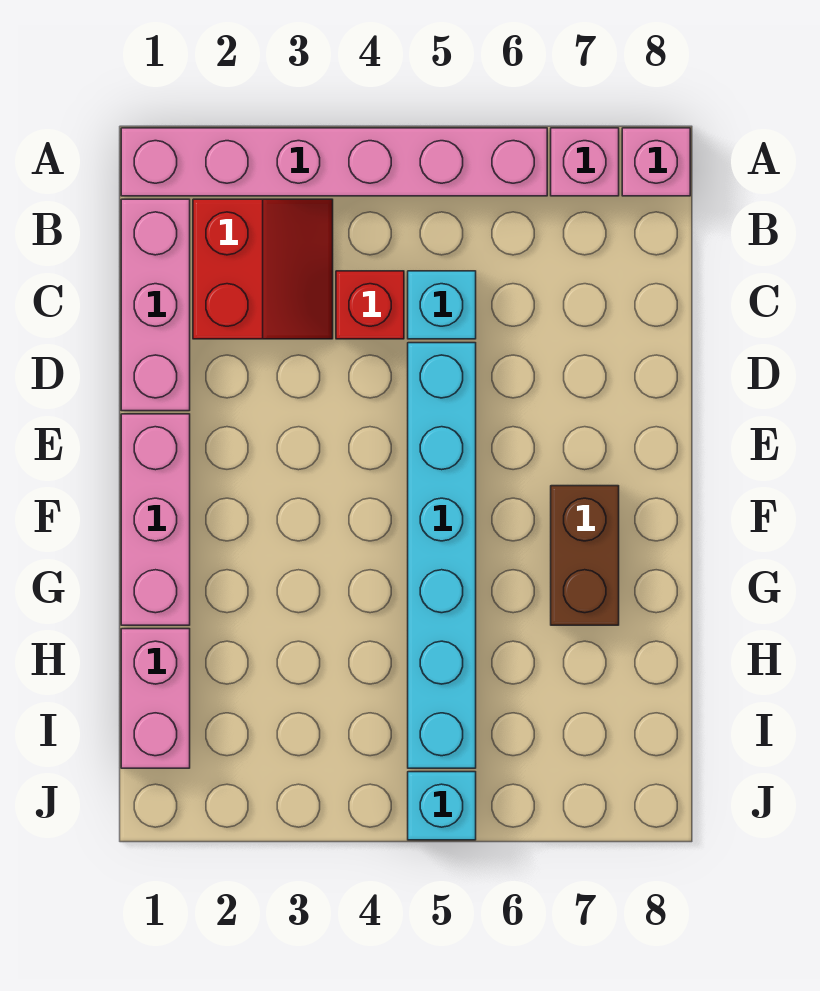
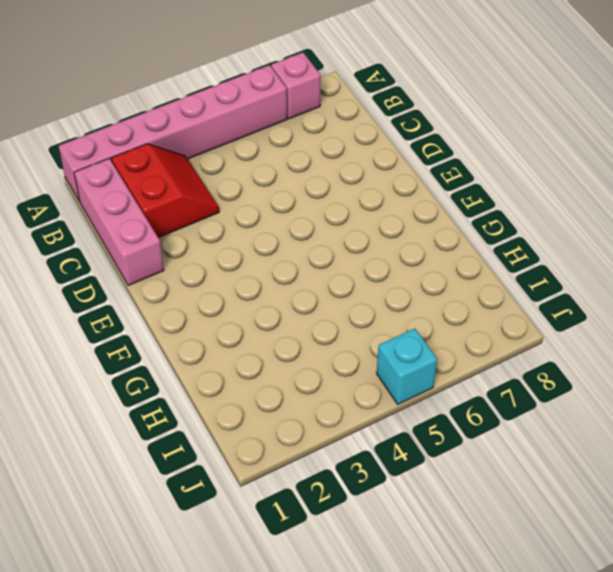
none -> pink 1x1 brick [622,128,690,196]
none -> red 1x1 brick [336,271,404,339]
none -> cyan 1x1 brick [408,271,476,339]

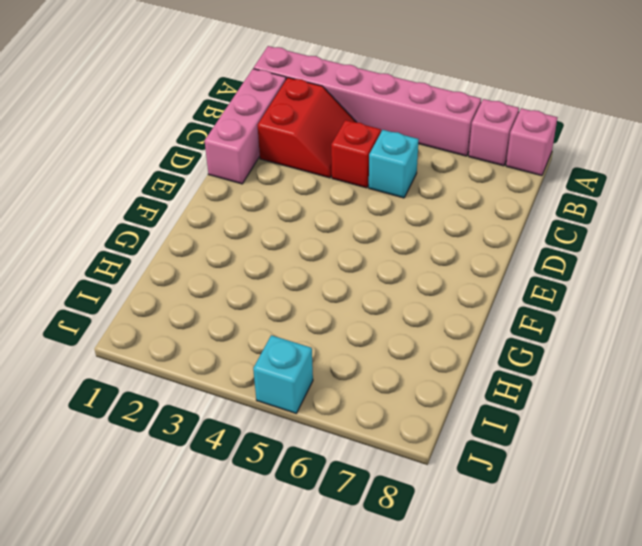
none -> cyan 1x6 brick [408,343,476,768]
none -> pink 1x3 brick [121,414,190,625]
none -> brown 1x2 brick [551,486,619,625]

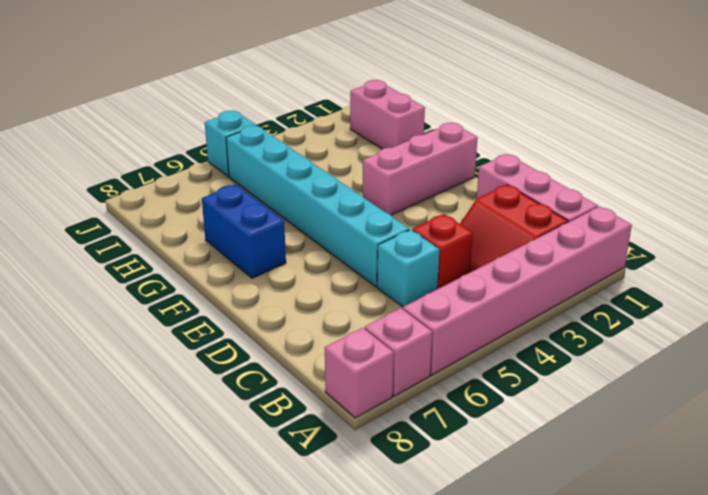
pink 1x3 brick [363,123,478,215] -> pink 1x3 brick turned to [121,414,190,625]
blue 1x2 brick [202,185,286,278] -> brown 1x2 brick [551,486,619,625]

